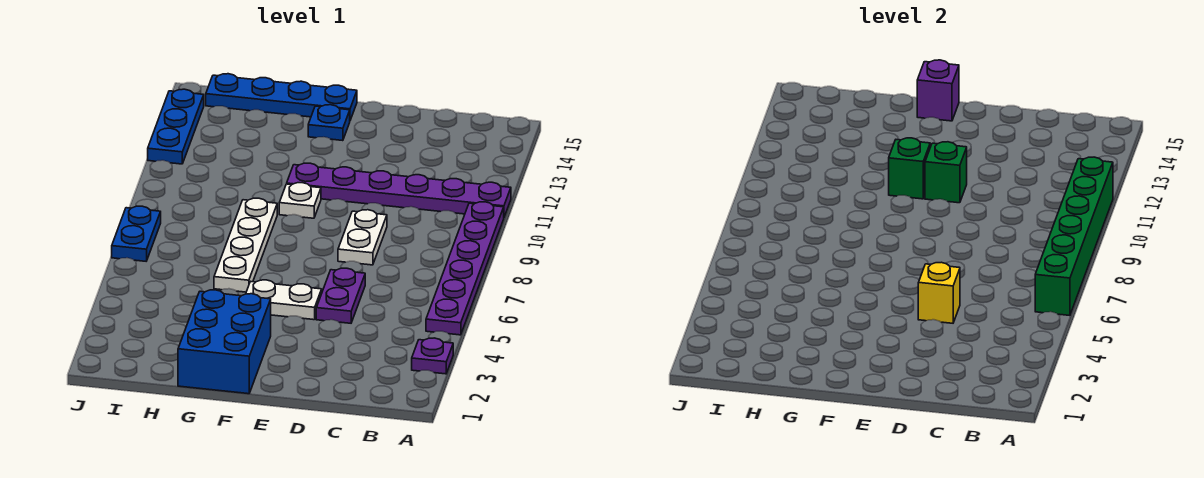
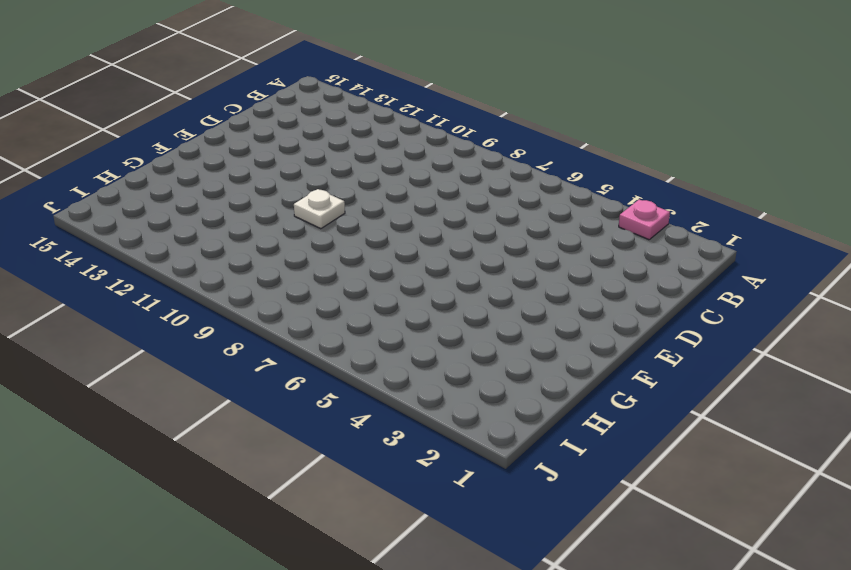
pink 1x1 plate [619,199,670,240] -> purple 1x1 plate [412,338,453,374]
none -> purple 1x6 plate [426,202,504,335]
none -> purple 1x6 plate [287,163,511,217]
none -> purple 1x2 plate [316,268,365,323]

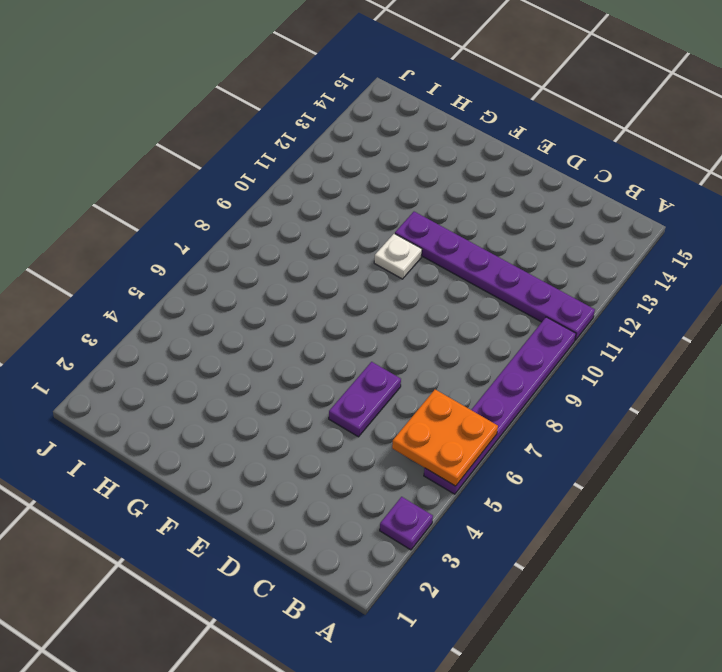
orange 2x2 plate [392,390,498,486] -> green 1x6 brick [1035,157,1113,315]
none -> white 1x2 plate [338,210,387,265]
none -> white 1x2 plate [246,280,322,320]
none -> blue 2x3 brick [178,290,271,394]

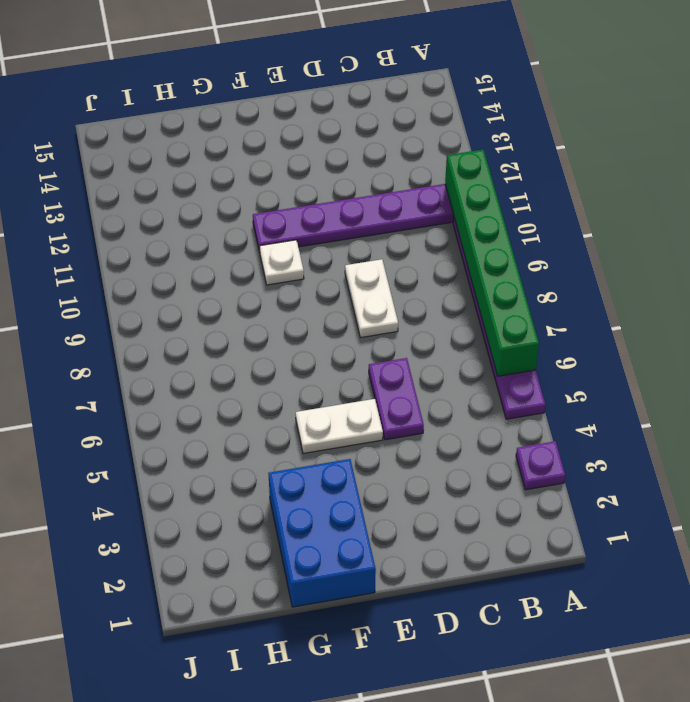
none -> blue 1x1 plate [308,105,350,141]
none -> blue 1x4 plate [206,74,357,120]
none -> white 1x4 plate [214,198,277,292]

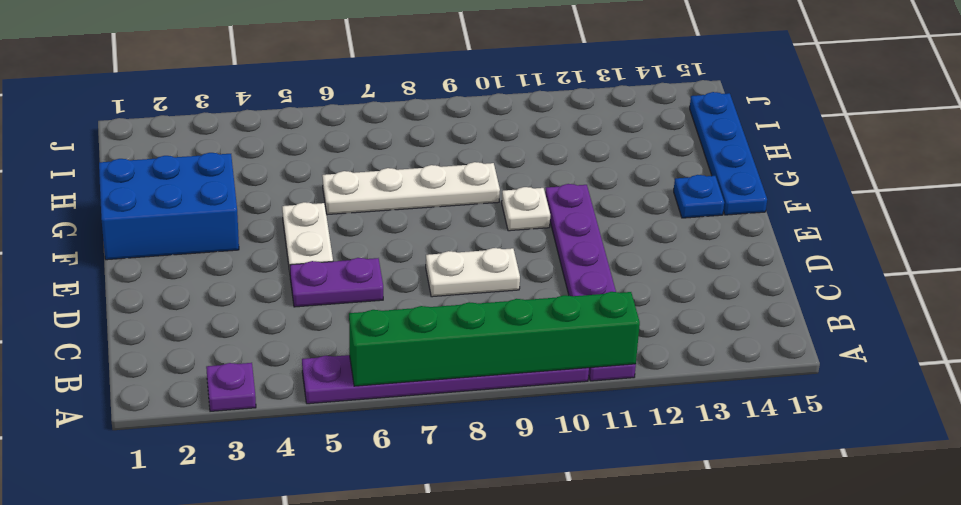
none -> blue 1x2 plate [112,206,161,261]
none -> blue 1x3 plate [148,89,204,164]
none -> yellow 1x1 brick [918,262,960,323]

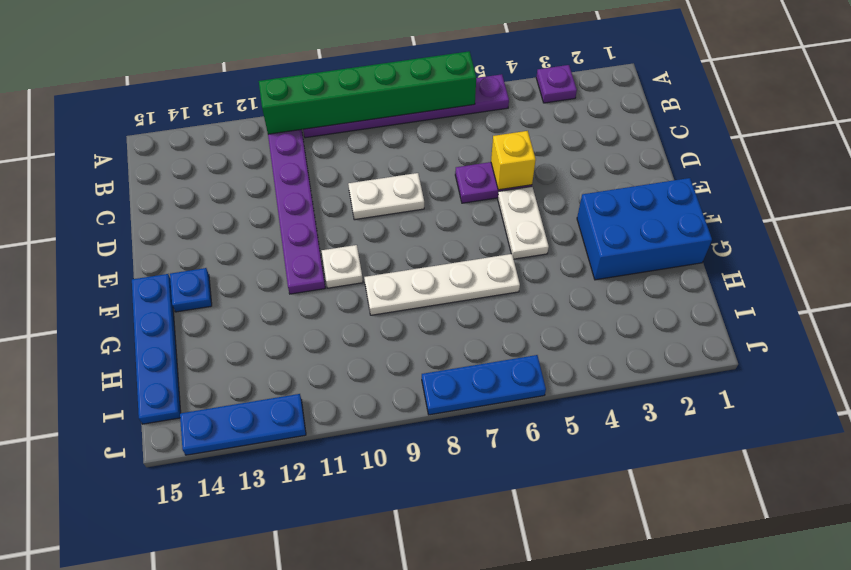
blue 1x3 plate [422,355,546,415] -> blue 1x2 plate [112,206,161,261]
none -> green 1x1 brick [925,142,967,203]
none -> green 1x1 brick [889,138,930,199]
none -> purple 1x1 brick [917,60,959,121]

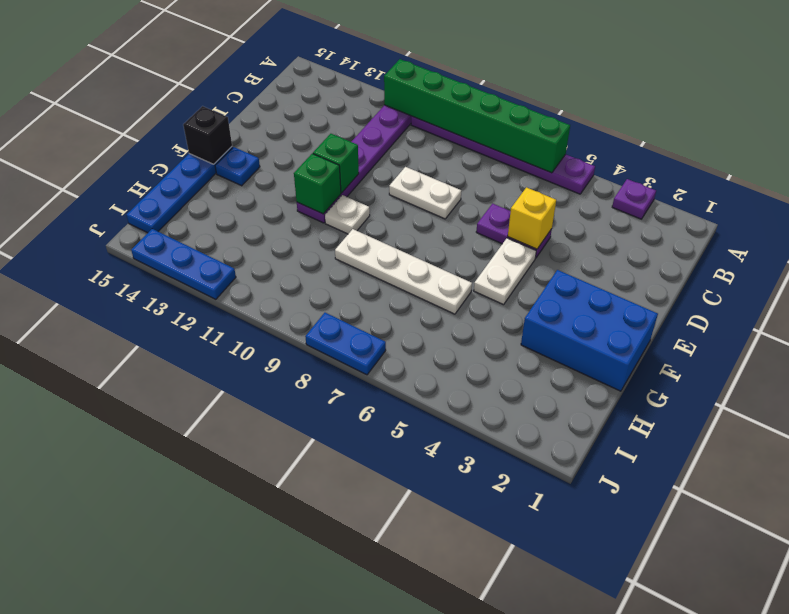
black 1x1 brick [183,106,232,164] -> purple 1x1 brick [917,60,959,121]

